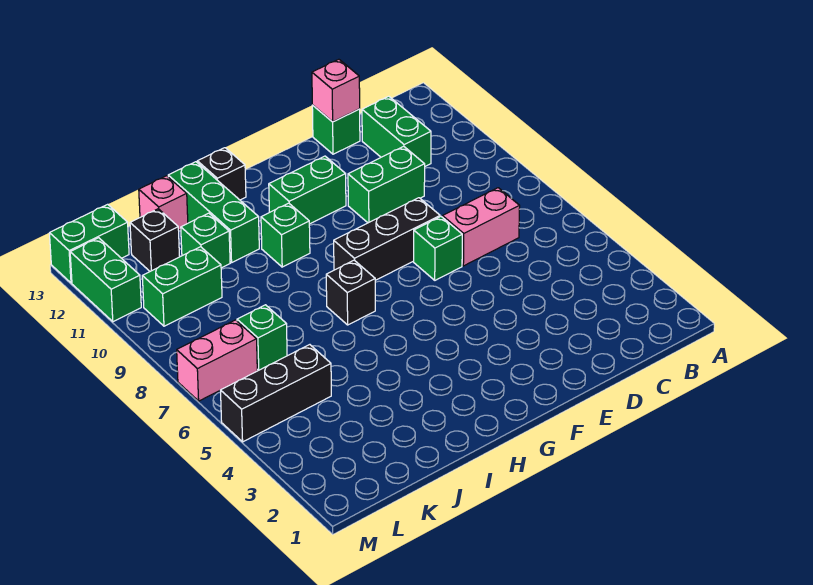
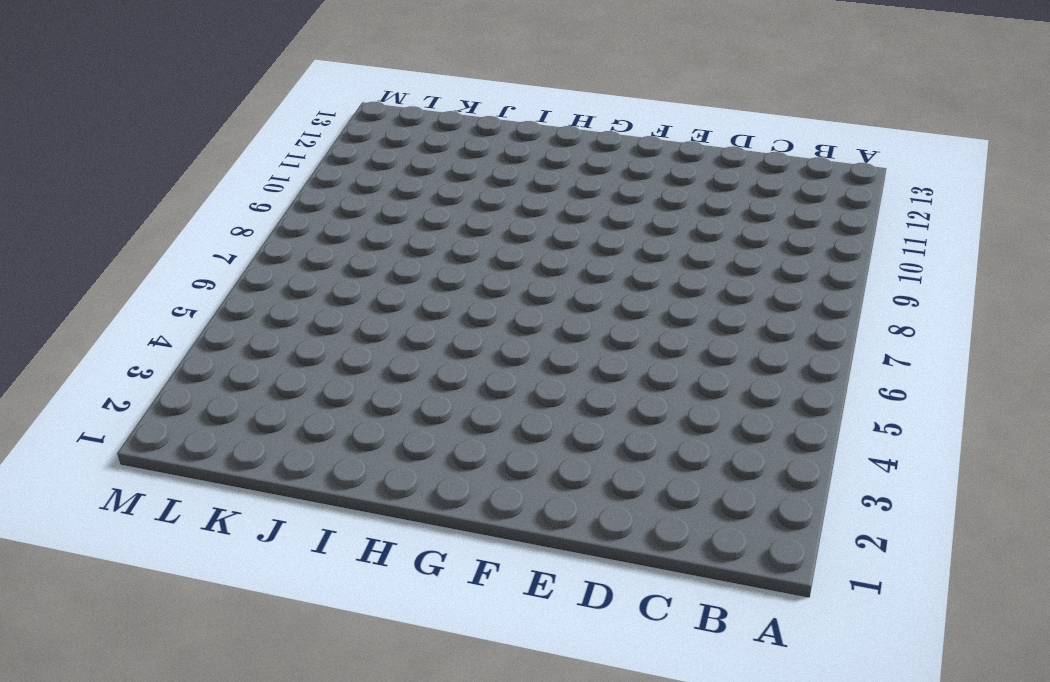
none -> pink 1x2 brick [443,188,520,266]
none -> green 1x2 brick [362,96,431,166]
none -> green 1x2 brick [348,146,425,223]

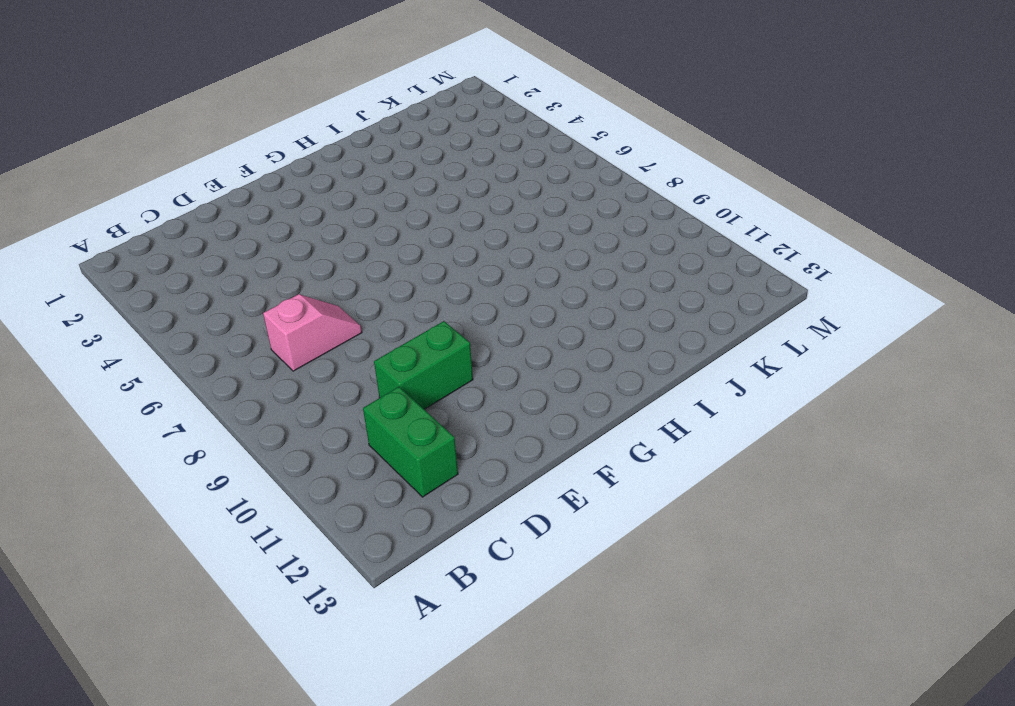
pink 1x2 slope [263,294,362,371] -> pink 1x2 brick [443,188,520,266]
none -> green 1x1 brick [312,105,360,154]
none -> green 1x1 brick [414,217,462,280]
none -> black 1x3 brick [334,198,440,280]

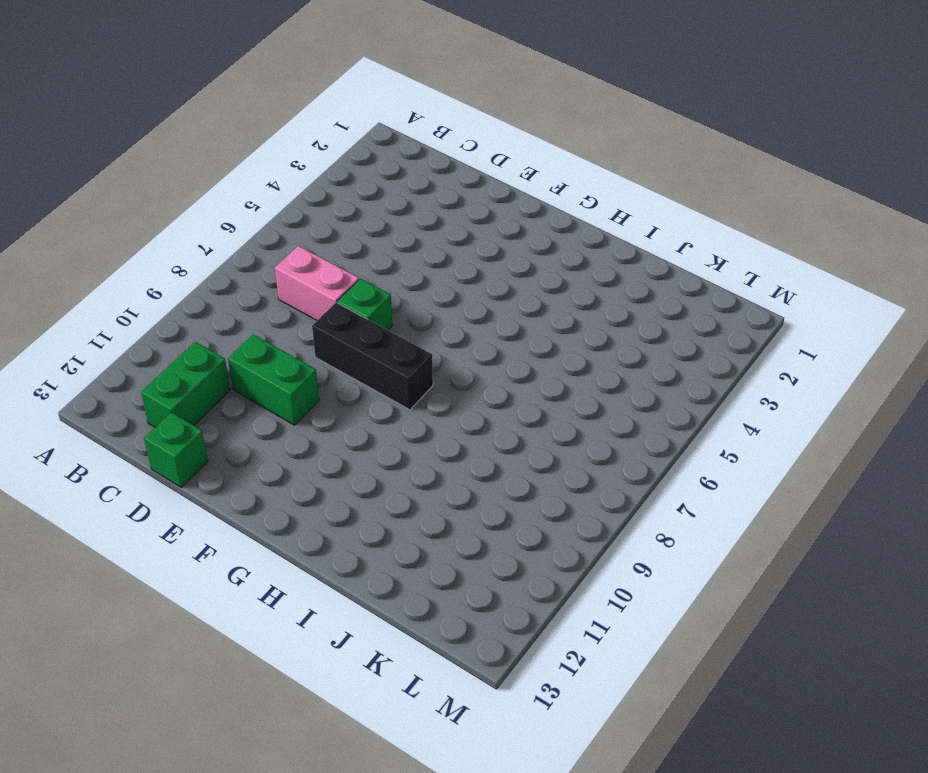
none -> green 1x2 brick [269,156,346,224]
none -> black 1x1 brick [326,260,375,325]
none -> green 1x1 brick [261,203,310,267]

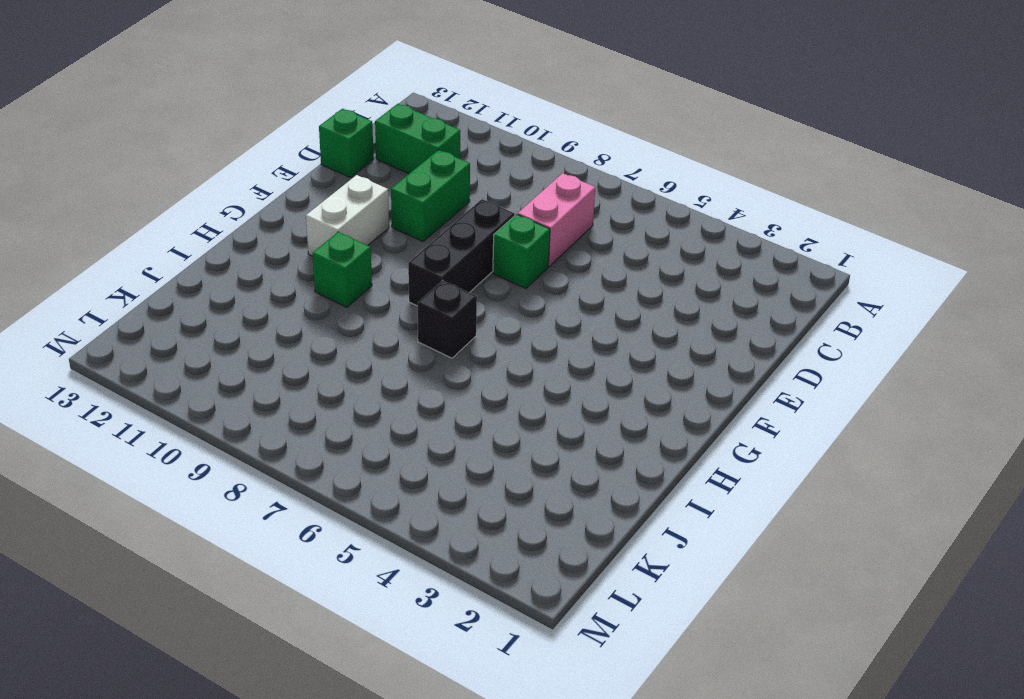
white 1x2 brick [306,175,389,256] -> green 1x2 brick [269,156,346,224]
none -> black 1x1 brick [197,148,246,200]
none -> green 1x3 brick [168,162,259,262]
none -> green 1x1 brick [181,213,230,268]

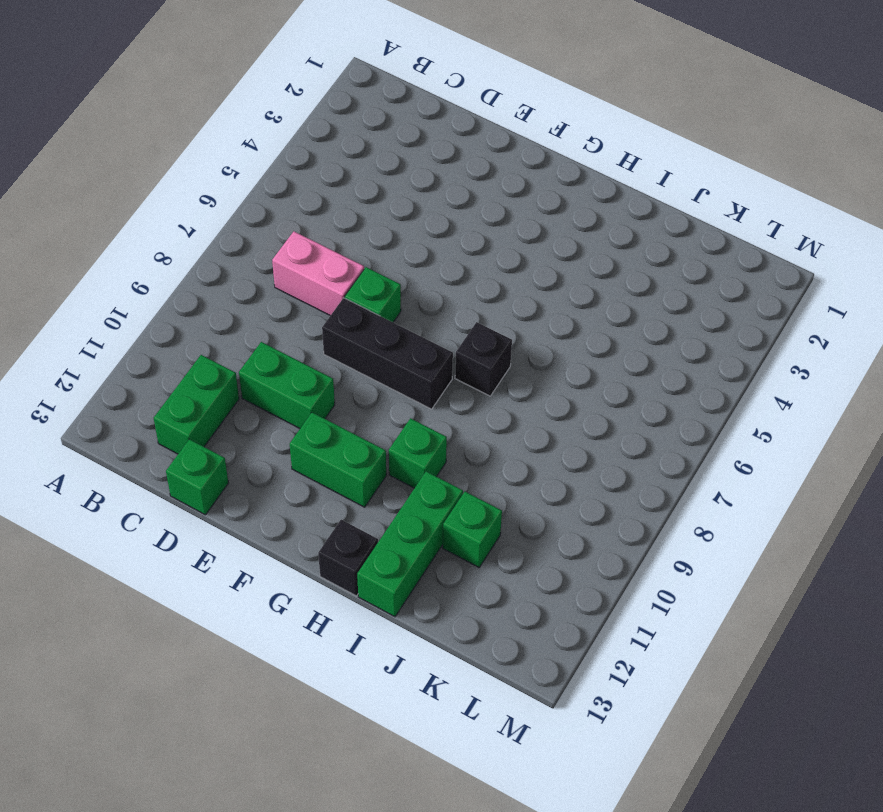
none -> pink 1x1 brick [139,176,188,230]
none -> black 1x3 brick [221,345,331,442]
none -> green 1x1 brick [237,305,287,370]

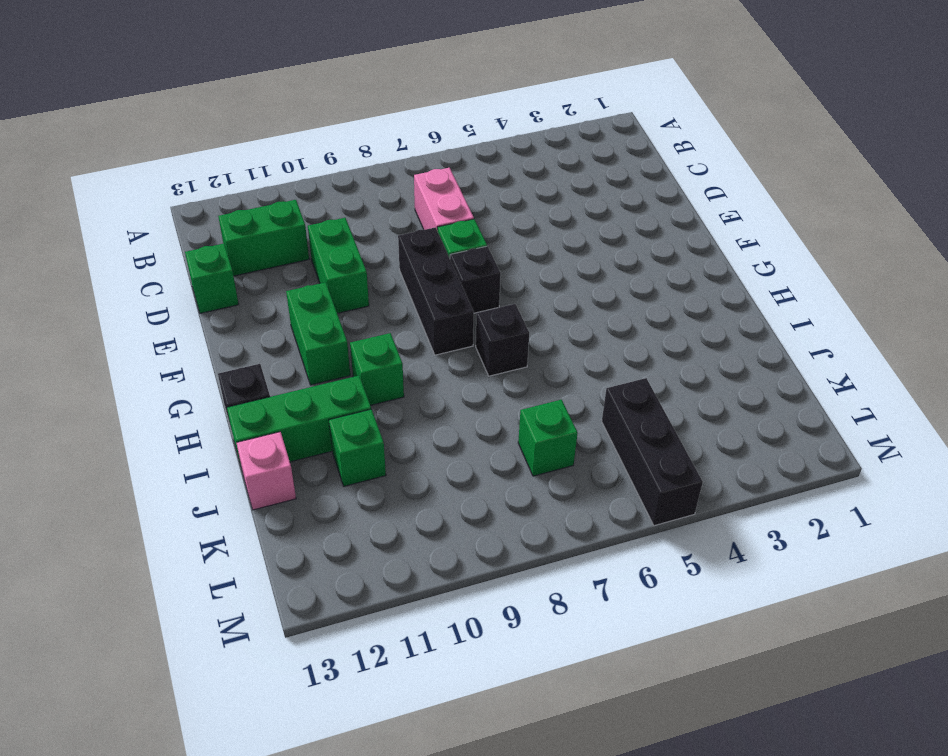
black 1x1 brick [450,246,501,313] -> black 1x1 brick moved to [130,209,180,271]
none -> green 1x2 brick [142,247,222,326]
none -> pink 1x2 brick [177,320,257,401]
none -> green 1x2 brick [49,204,129,283]

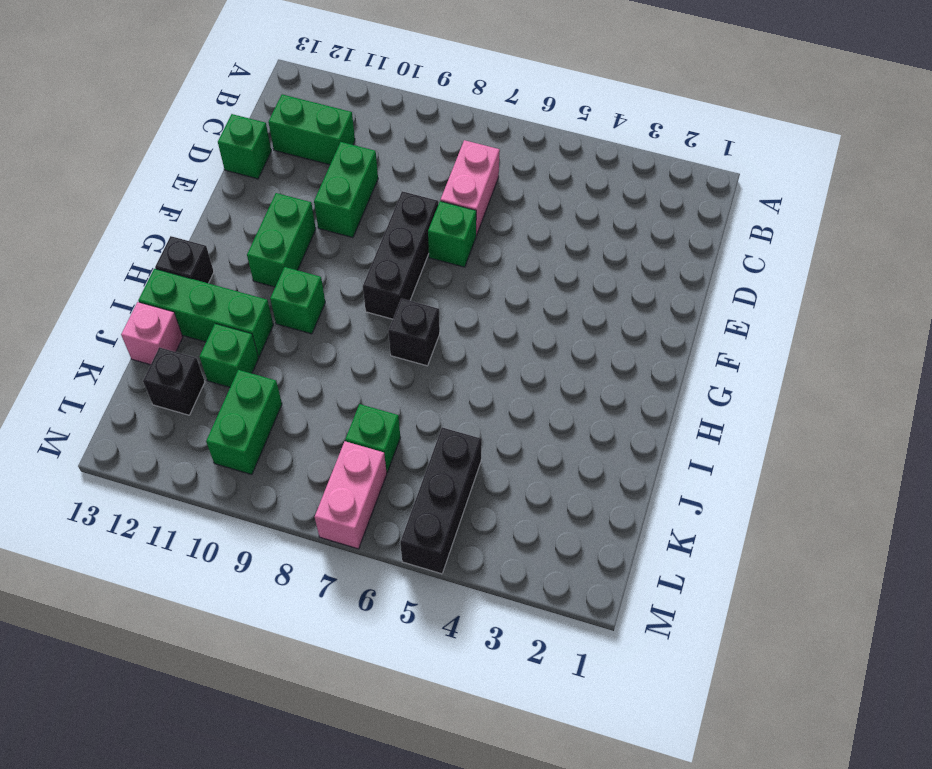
none -> green 1x2 brick [49,204,129,283]
none -> green 1x2 brick [70,238,141,322]
none -> pink 1x1 brick [312,59,360,122]

